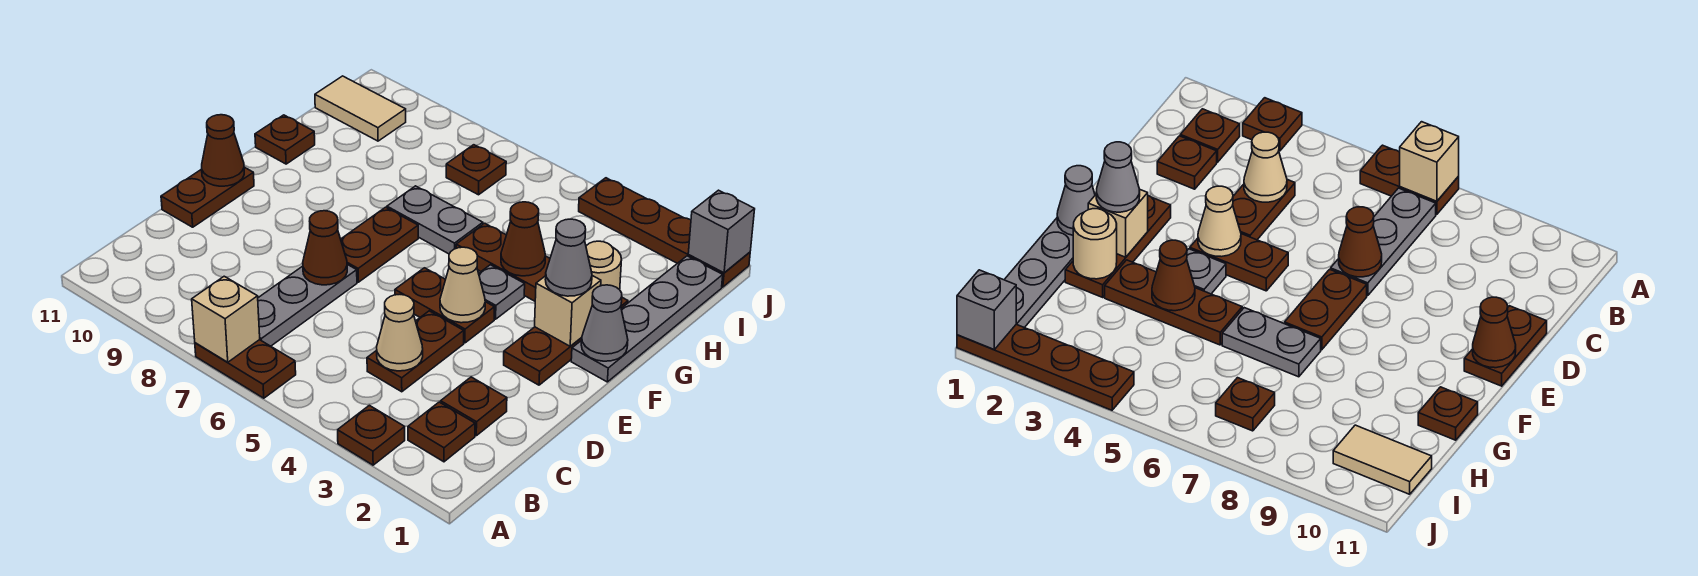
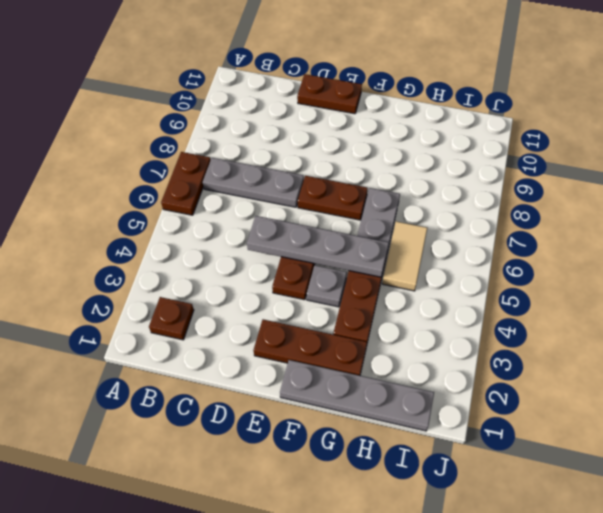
grey 1x4 plate [247,216,389,277] -> none
tan 1x2 tile [382,222,427,291] -> tan 1x2 tile moved to [315,76,406,141]
none -> brown 1x1 plate [338,405,405,465]
none -> brown 1x1 plate [441,377,507,436]
none -> brown 1x2 plate [367,311,464,392]

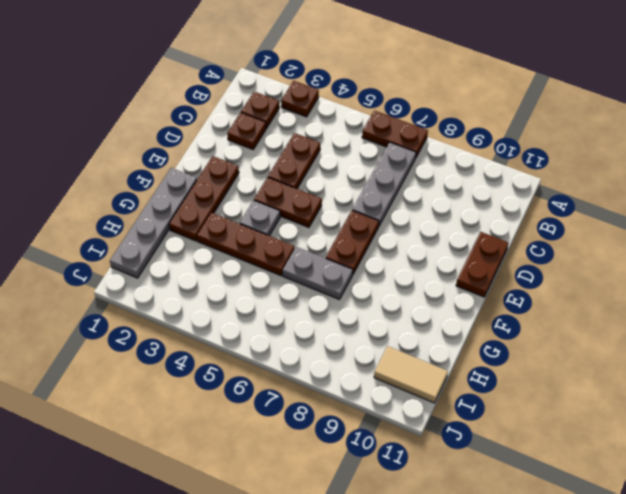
none -> brown 1x1 plate [255,115,315,164]
none -> brown 1x1 plate [446,145,506,195]
none -> brown 1x4 plate [579,178,750,287]

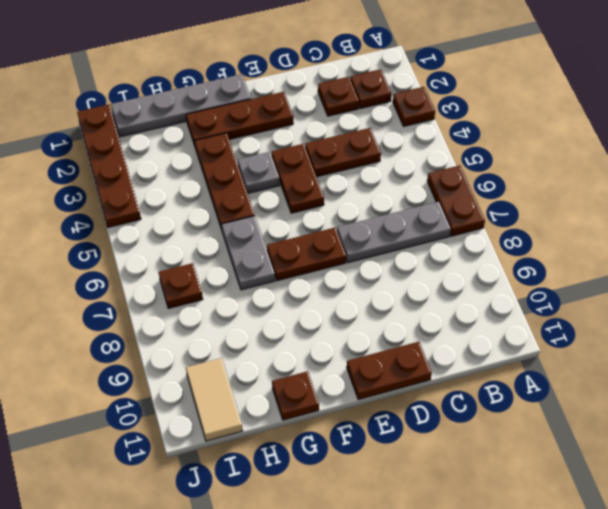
none -> tan 1x1 brick [192,276,260,362]
none -> tan 1x1 cone [377,294,423,371]
none -> brown 1x1 cone [303,211,347,285]

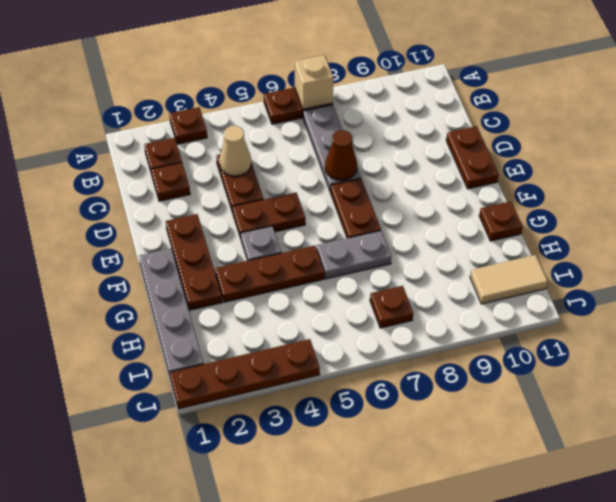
none -> tan 1x1 cone [440,247,485,323]
none -> brown 1x1 cone [202,115,244,186]
none -> grey 1x1 cone [581,285,628,361]

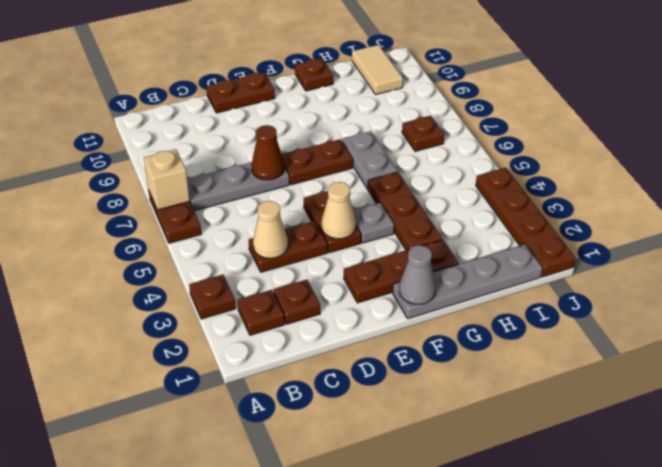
none -> brown 1x1 cone [202,115,244,186]
none -> tan 1x1 brick [535,276,601,346]
none -> tan 1x1 round brick [586,241,622,290]

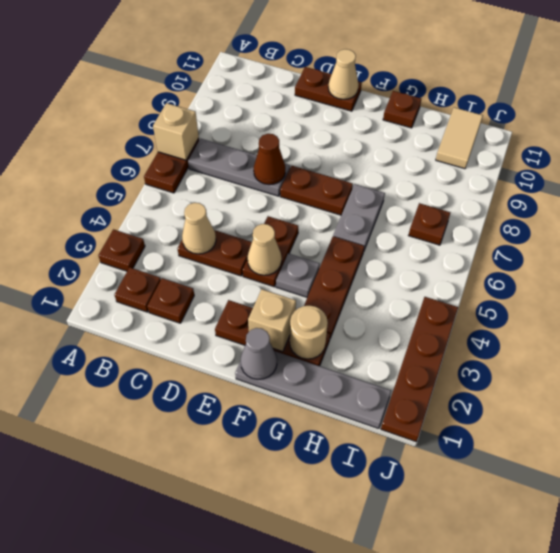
tan 1x1 cone [328,49,359,99] -> brown 1x1 cone [202,115,244,186]
none -> brown 1x1 cone [501,202,545,276]
none -> grey 1x1 brick [688,190,755,273]
none -> grey 1x1 cone [545,219,592,296]

